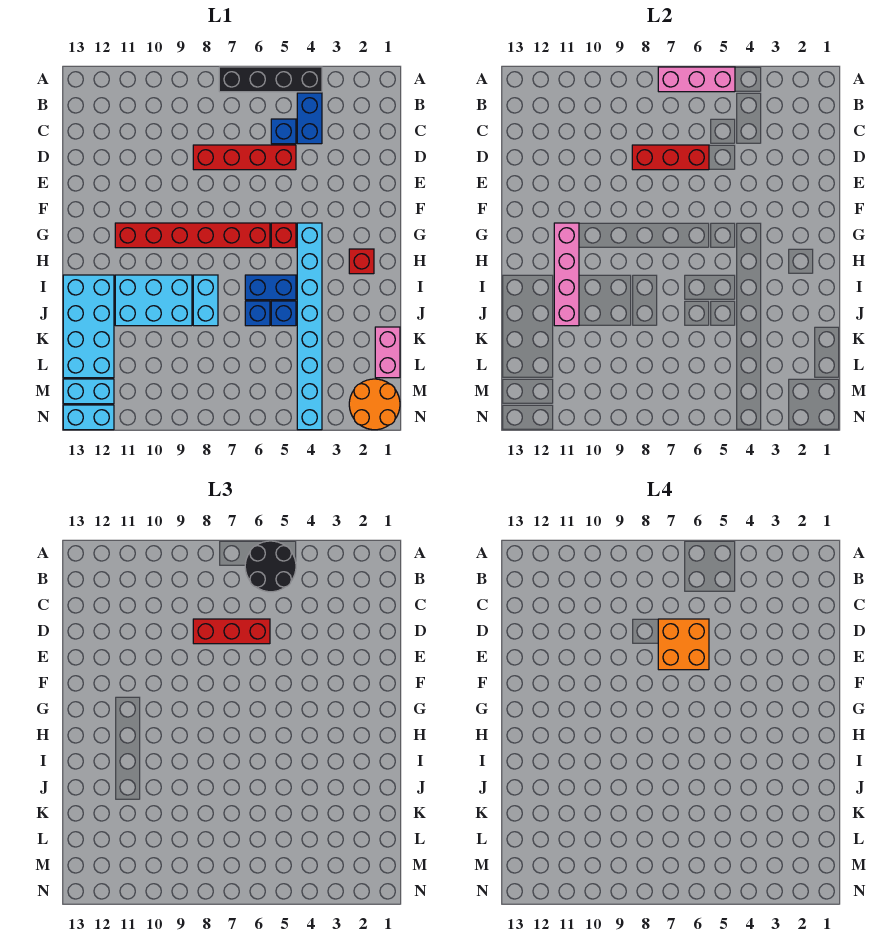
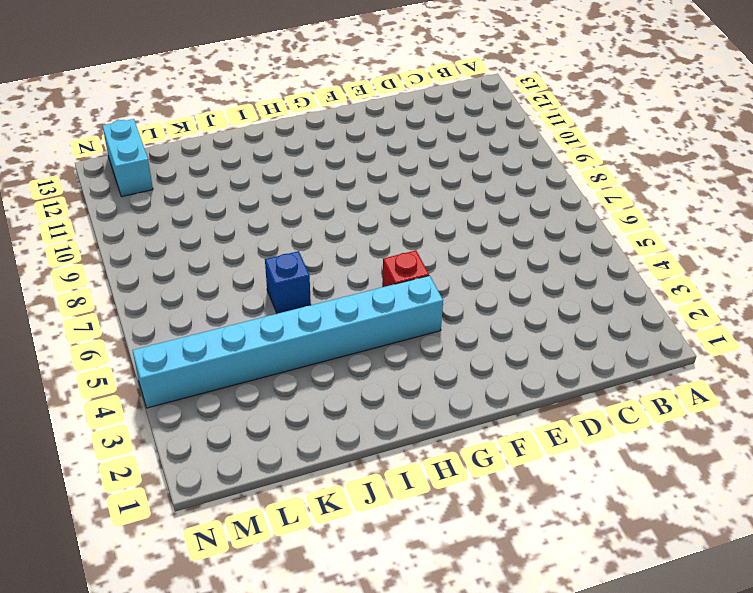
none -> black 1x4 brick [219,67,322,92]
none -> blue 1x2 brick [297,93,322,144]
none -> blue 1x1 brick [271,119,296,144]

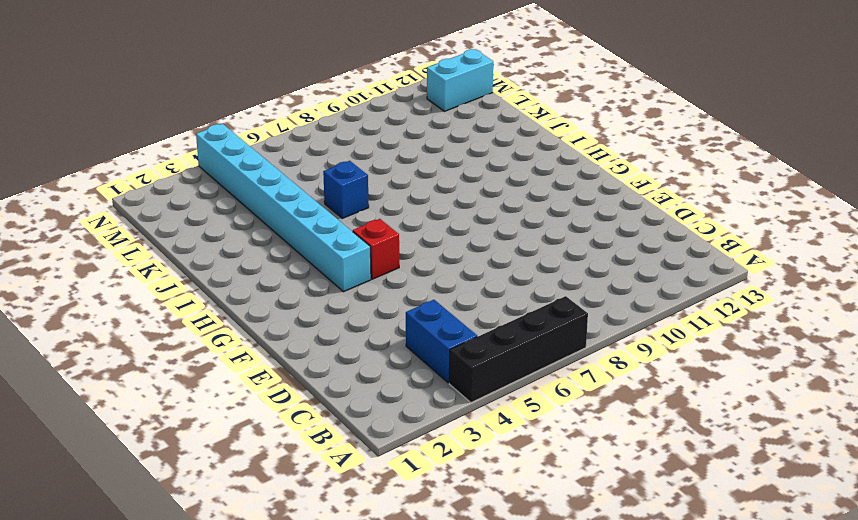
none -> blue 1x1 brick [271,119,296,144]
none -> red 1x4 brick [193,145,296,170]
none -> red 1x6 brick [115,223,270,248]

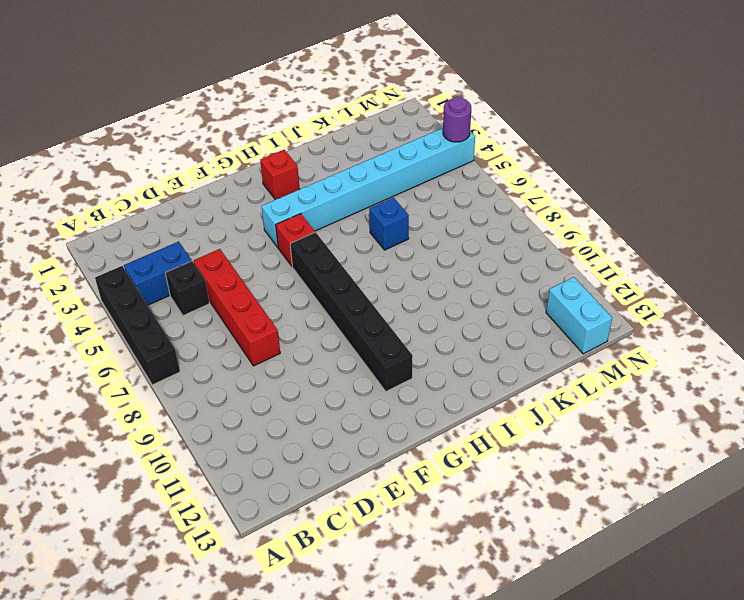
black 1x1 brick [165,261,209,316] -> blue 1x1 brick [271,119,296,144]
black 1x6 brick [290,232,413,391] -> red 1x6 brick [115,223,270,248]
purple 1x1 round brick [443,97,471,142] -> none
none -> blue 1x2 brick [245,275,296,300]
none -> cyan 1x2 brick [193,275,218,326]
none -> cyan 2x3 brick [115,275,192,326]

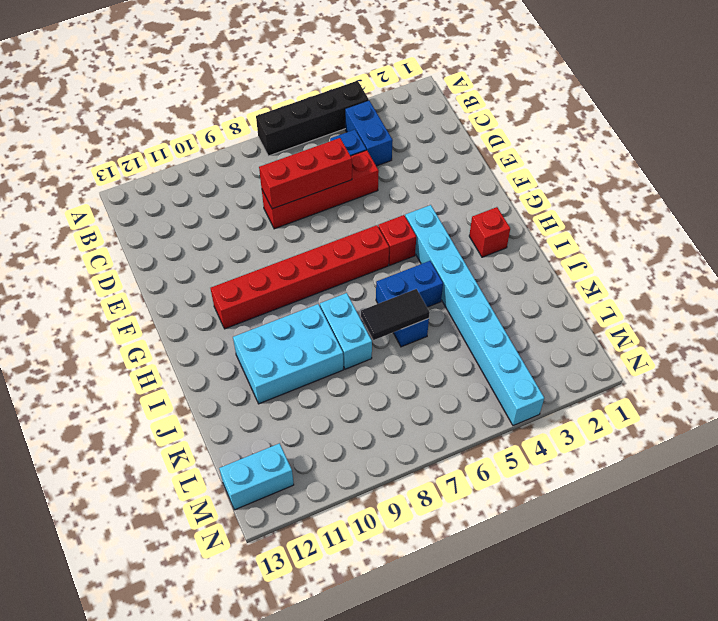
black 1x2 tile [361,289,430,340] -> none
none -> cyan 2x4 brick [63,275,114,378]
none -> blue 1x1 brick [271,301,296,326]
none -> pink 1x2 brick [375,327,400,378]

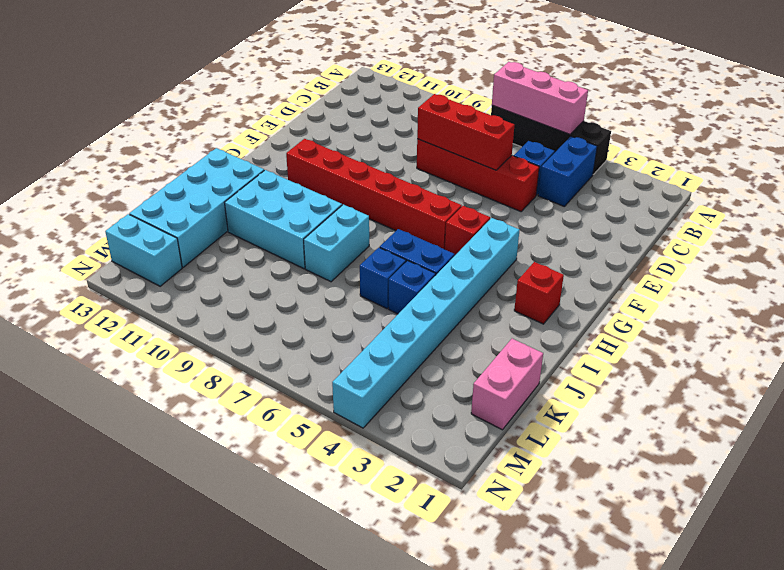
none -> orange 2x2 round brick [349,379,400,430]
none -> cyan 1x2 brick [63,405,114,430]
none -> pink 1x4 brick [554,223,579,326]

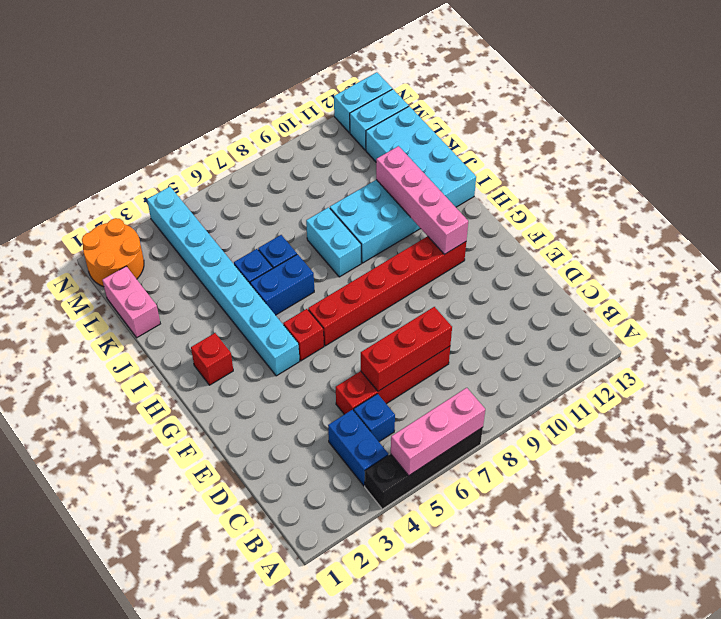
none -> black 2x2 round brick [245,541,296,592]
none -> red 1x3 brick [193,619,270,644]
none -> orange 2x2 brick [658,619,709,670]

